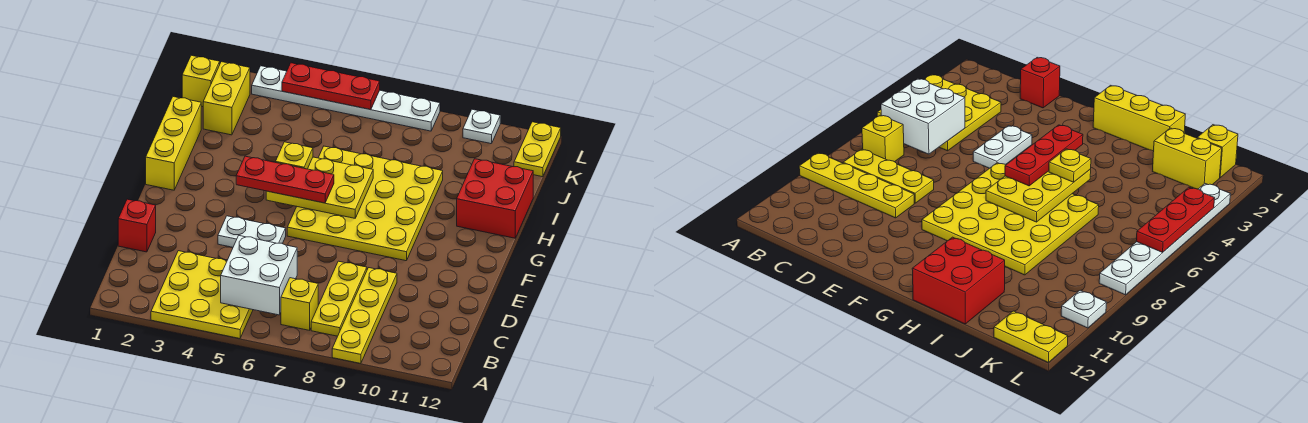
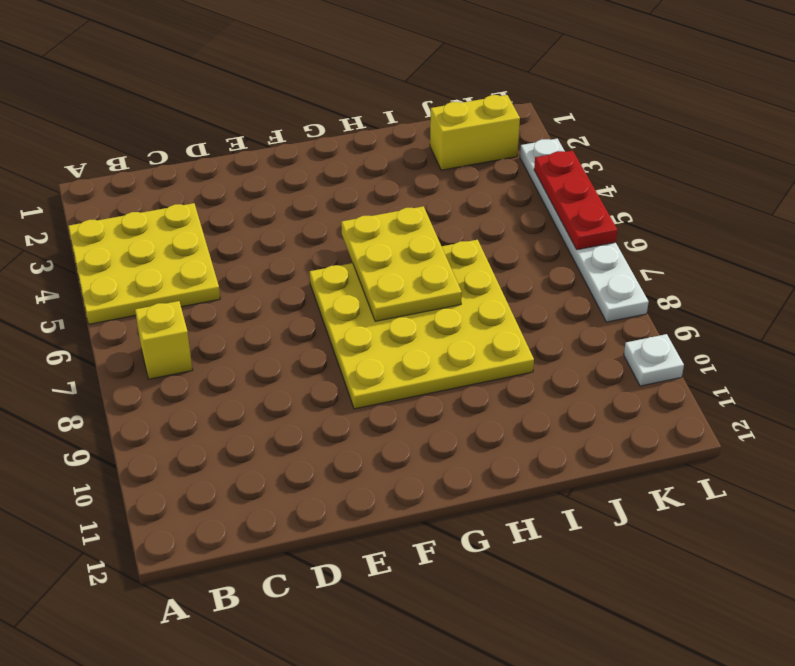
none -> yellow 1x4 plate [332,268,397,363]
none -> yellow 1x3 plate [311,261,367,336]
none -> red 1x1 brick [118,199,156,252]

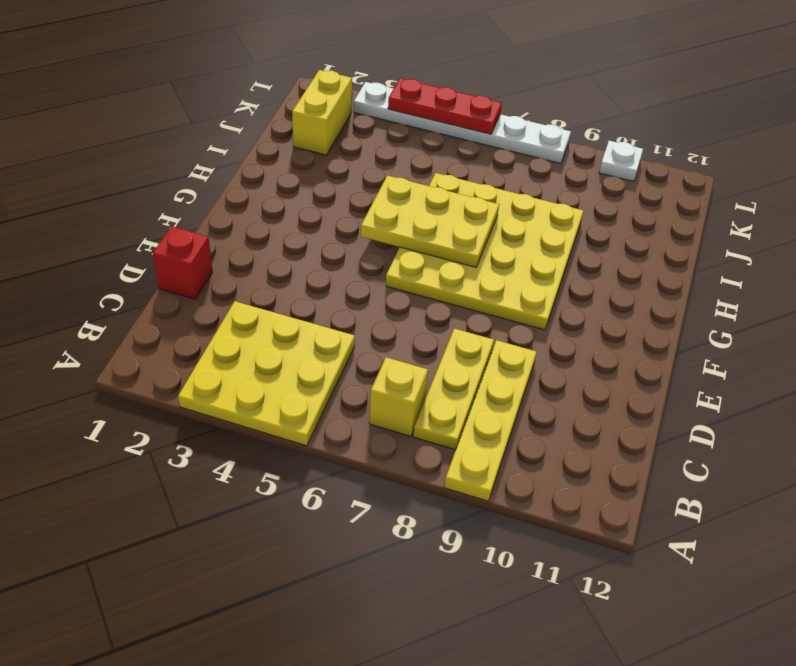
none -> white 1x2 plate [218,216,286,247]
none -> yellow 1x3 brick [146,97,201,190]
none -> red 2x2 brick [457,159,533,238]

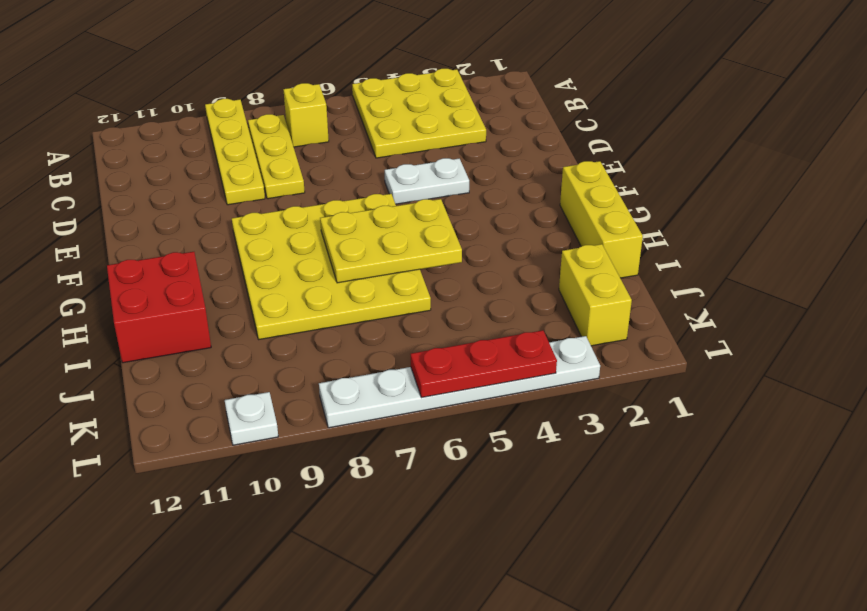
none -> red 1x1 brick [118,199,156,252]
none -> yellow 1x1 brick [182,55,220,107]
none -> yellow 1x2 plate [514,122,561,177]

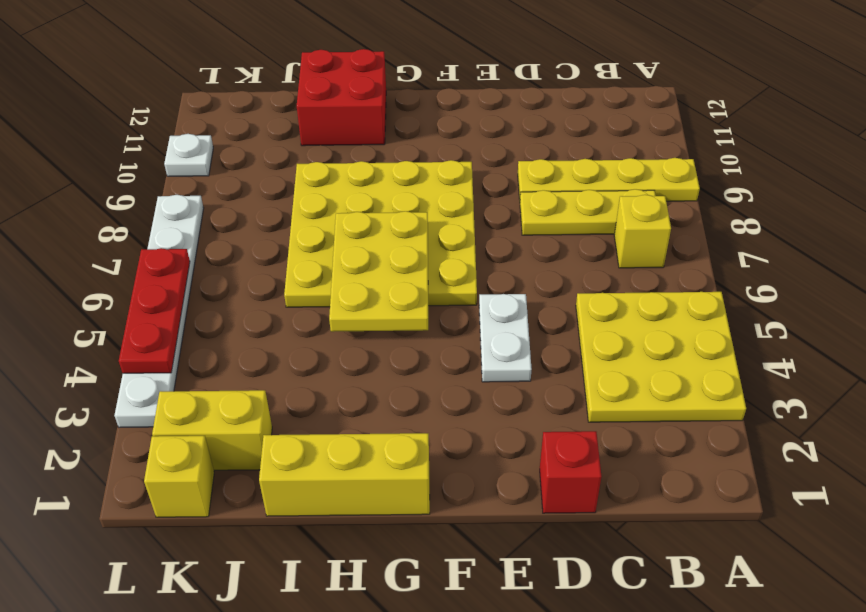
none -> yellow 1x2 plate [514,122,561,177]
none -> white 2x2 brick [221,236,297,315]
none -> red 1x3 plate [236,156,334,203]

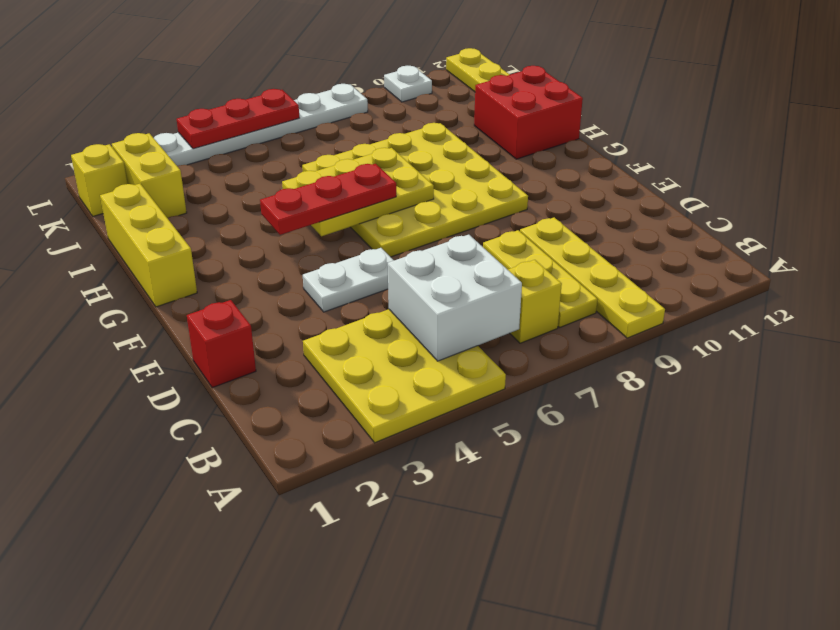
none -> yellow 1x1 plate [276,142,313,169]

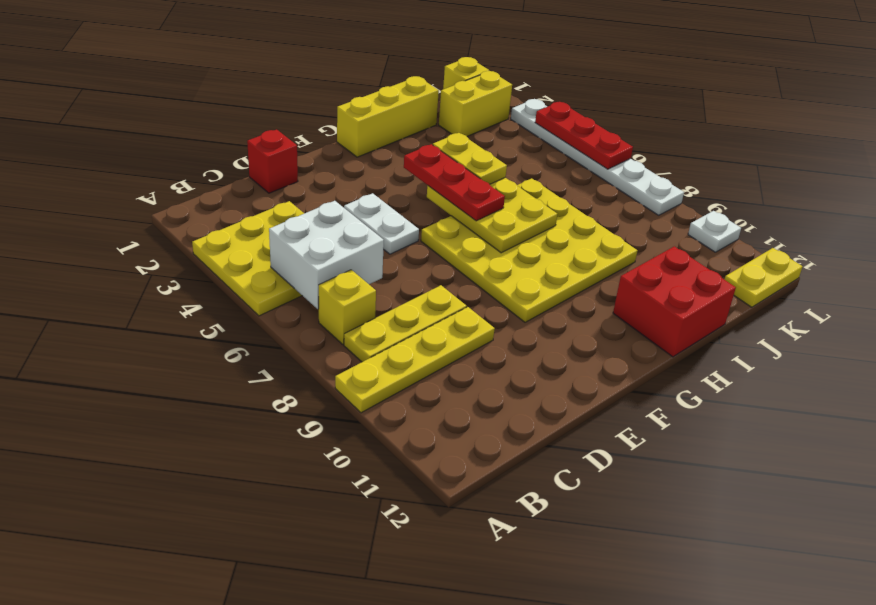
yellow 1x2 plate [433,133,507,184] -> yellow 1x1 plate [276,142,313,169]

